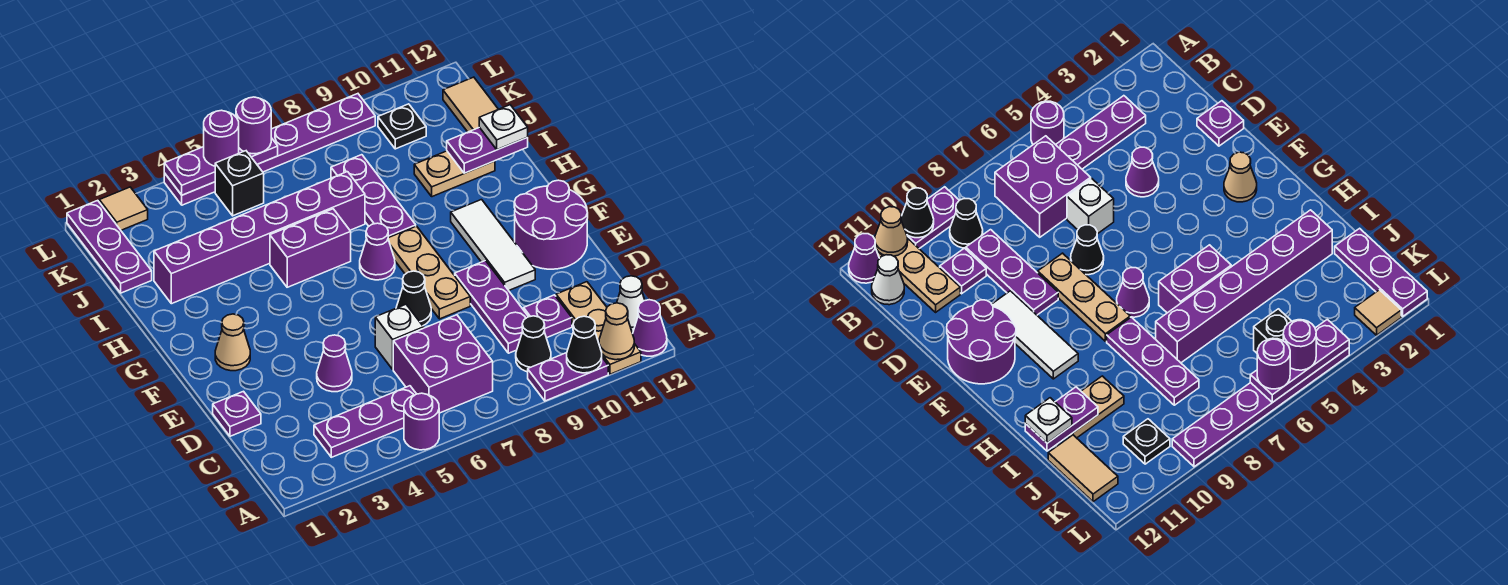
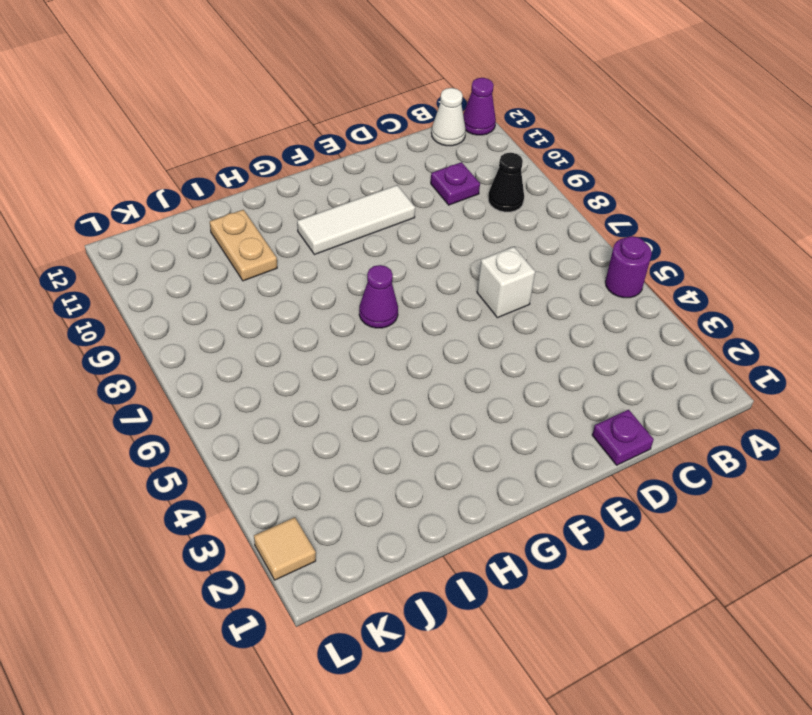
none -> purple 1x2 plate [528,353,608,401]
none -> tan 1x3 plate [556,282,641,374]
none -> purple 1x3 plate [314,386,416,457]
none -> purple 2x2 brick [393,315,493,413]

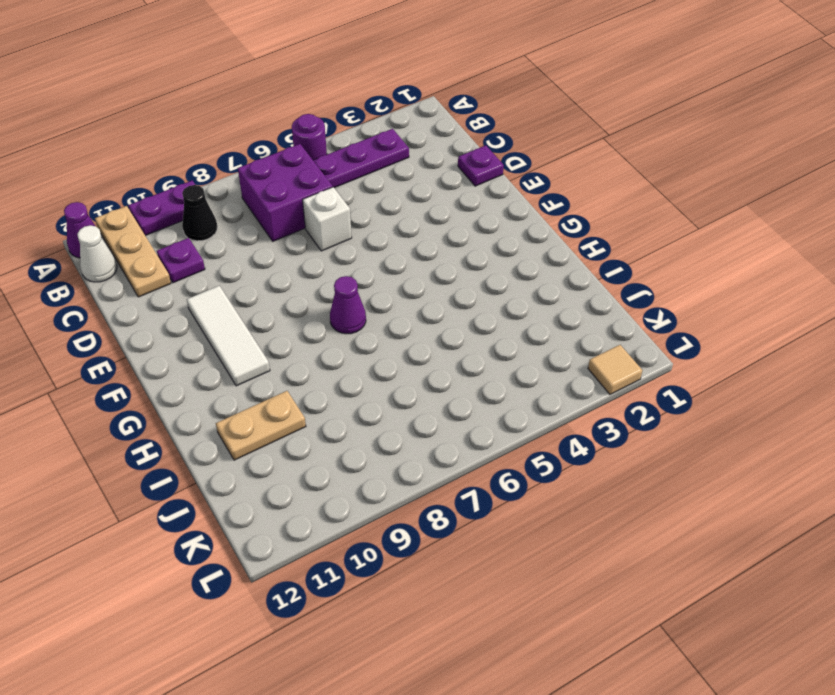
none -> purple 1x3 plate [455,261,528,353]
none -> purple 1x1 cone [317,335,352,392]
none -> black 1x1 cone [396,271,431,325]
none -> tan 1x3 plate [388,226,470,319]

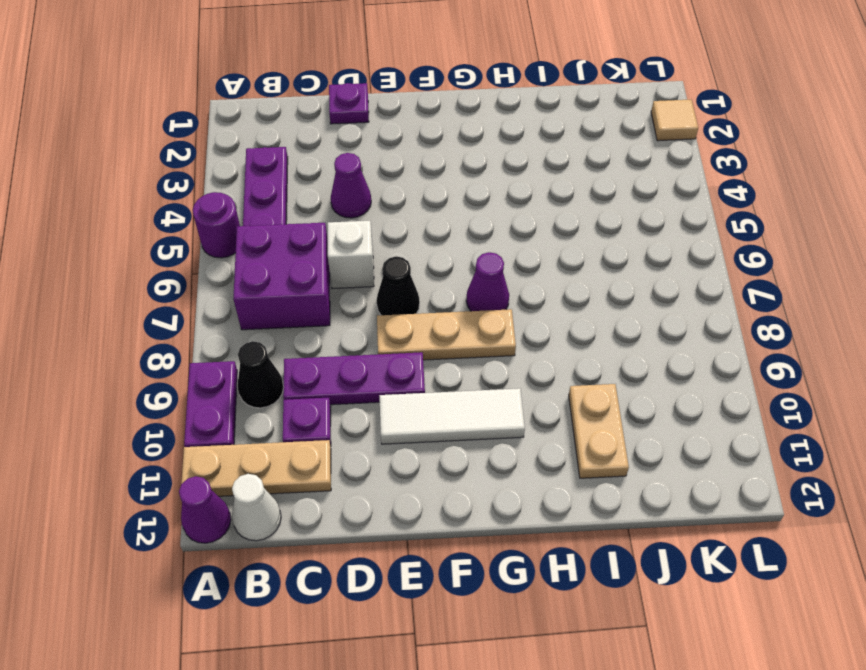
none -> purple 2x2 round brick [514,180,588,269]
none -> tan 1x1 cone [215,314,250,371]
none -> purple 1x2 brick [270,209,351,287]
none -> purple 1x3 plate [331,155,416,238]

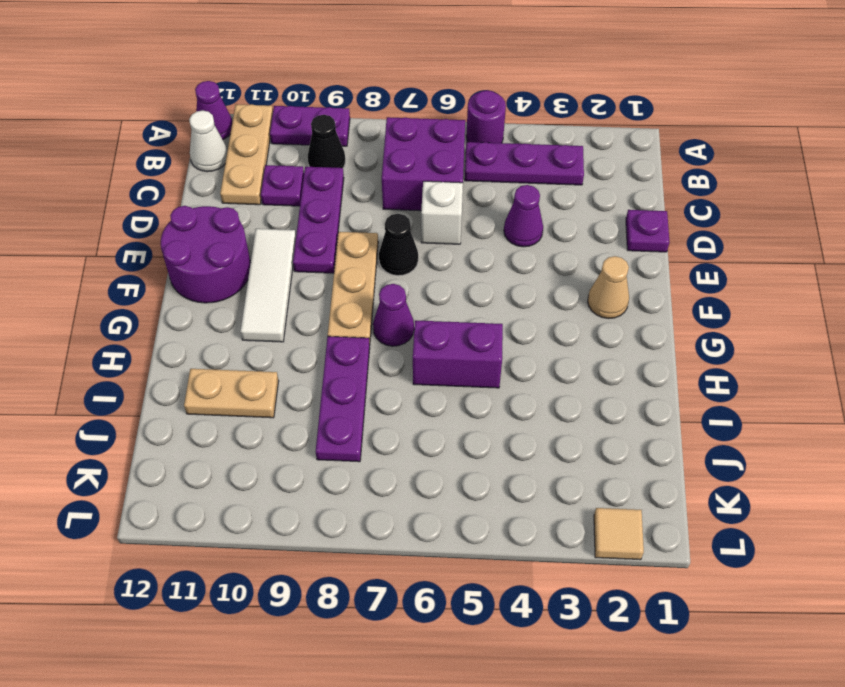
none -> purple 1x6 brick [154,172,365,304]
none -> purple 1x3 plate [67,200,152,293]
none -> tan 1x2 tile [443,77,498,132]
none -> black 1x1 brick [215,151,264,216]

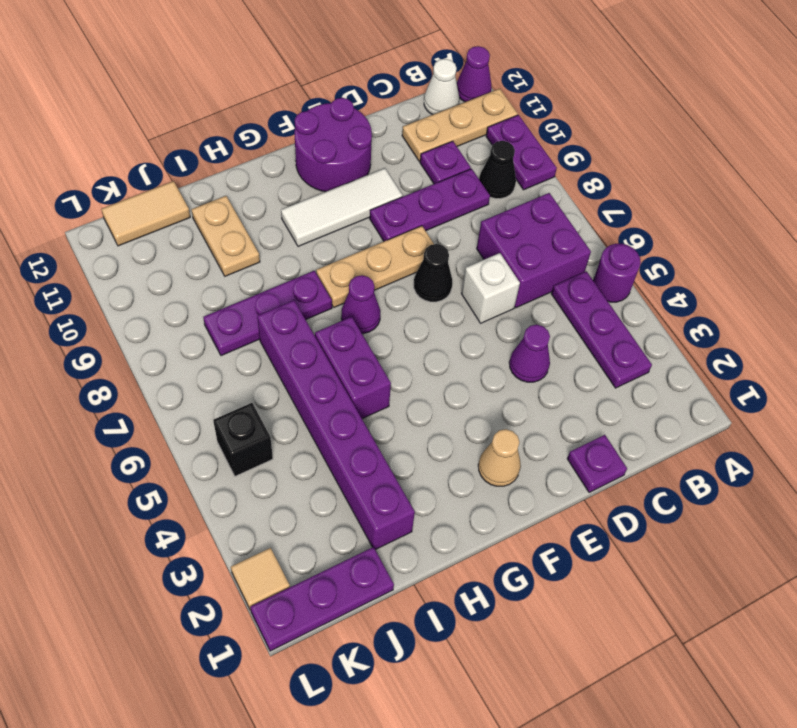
none -> black 1x1 plate [378,104,426,149]
none -> purple 1x6 plate [164,94,375,205]
none -> black 1x1 cone [567,316,602,373]
none -> tan 1x1 cone [599,303,634,360]

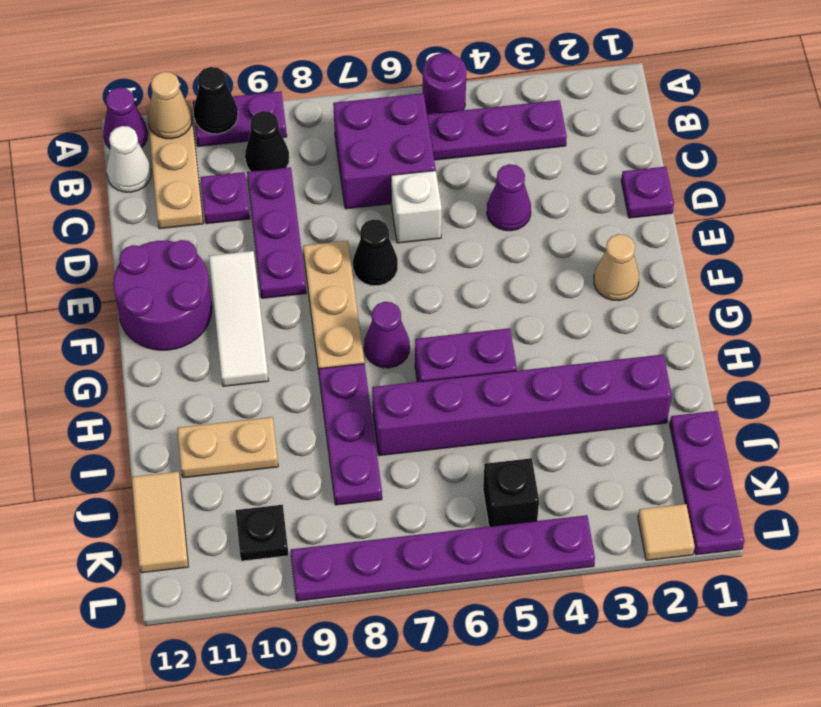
none -> purple 1x2 plate [447,127,528,173]
none -> purple 1x3 plate [164,138,278,195]
none -> white 1x1 plate [479,105,528,150]
none -> purple 1x1 round brick [204,110,239,166]

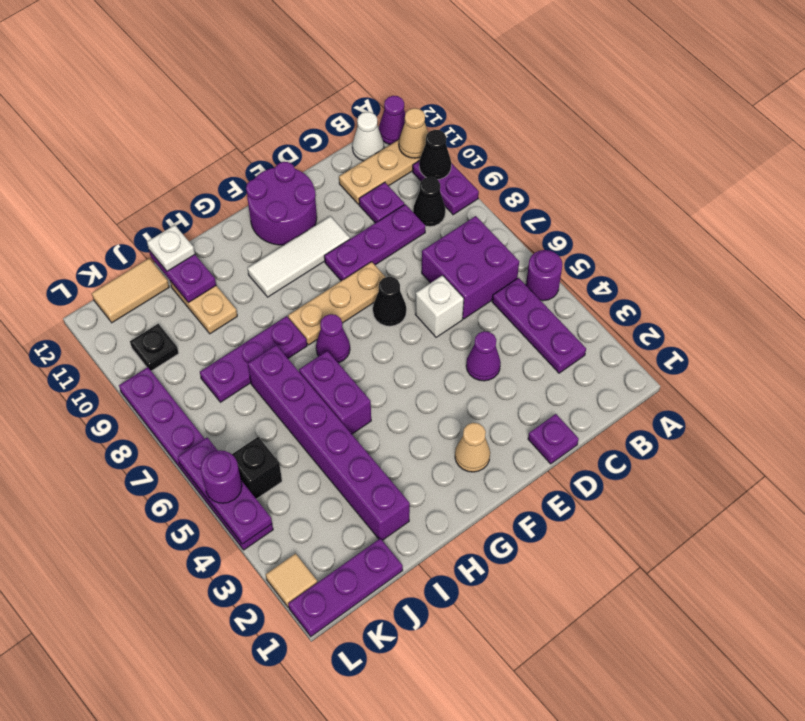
none -> purple 1x1 round brick [236,97,271,154]

